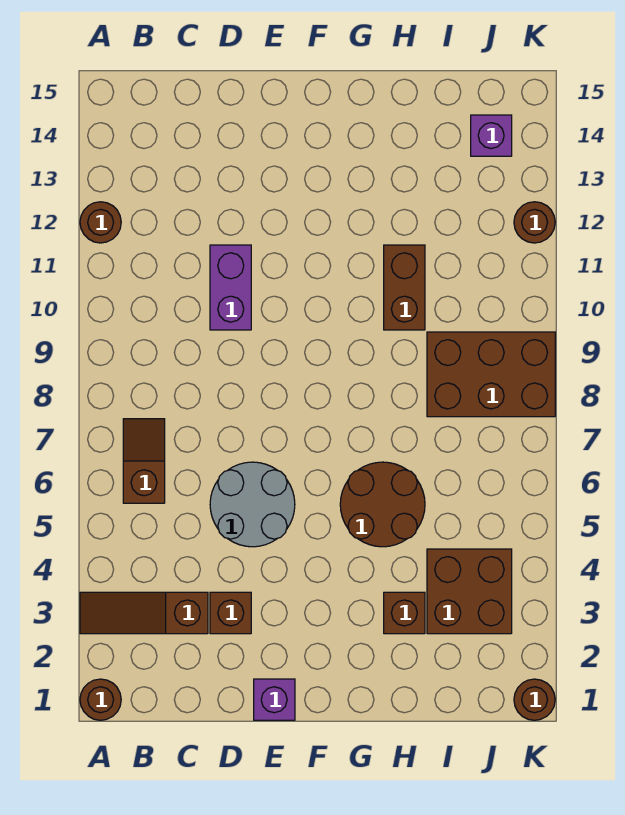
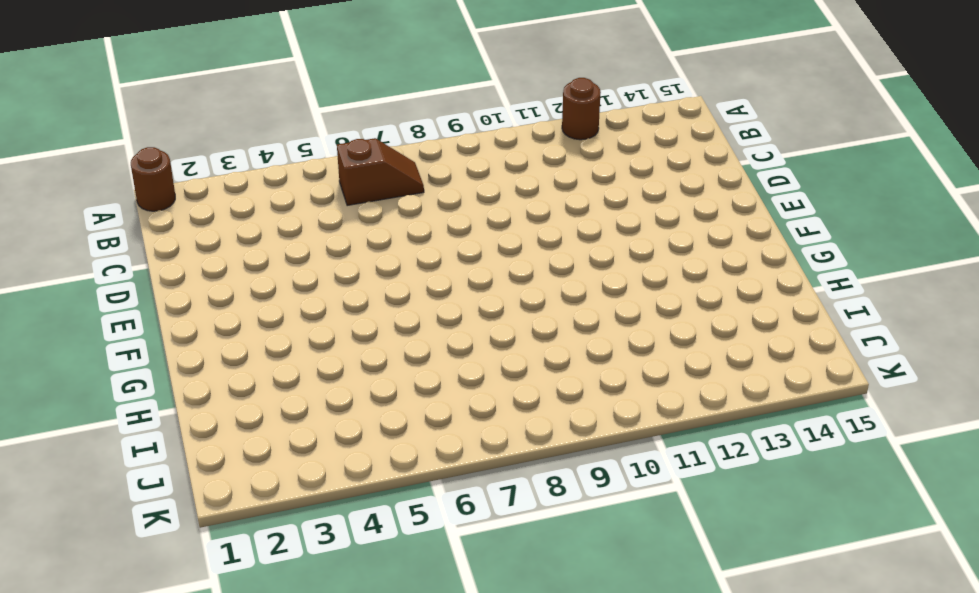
none -> brown 1x3 slope [80,592,208,634]
none -> brown 1x1 brick [210,592,251,634]
none -> grey 2x2 round brick [210,462,295,547]

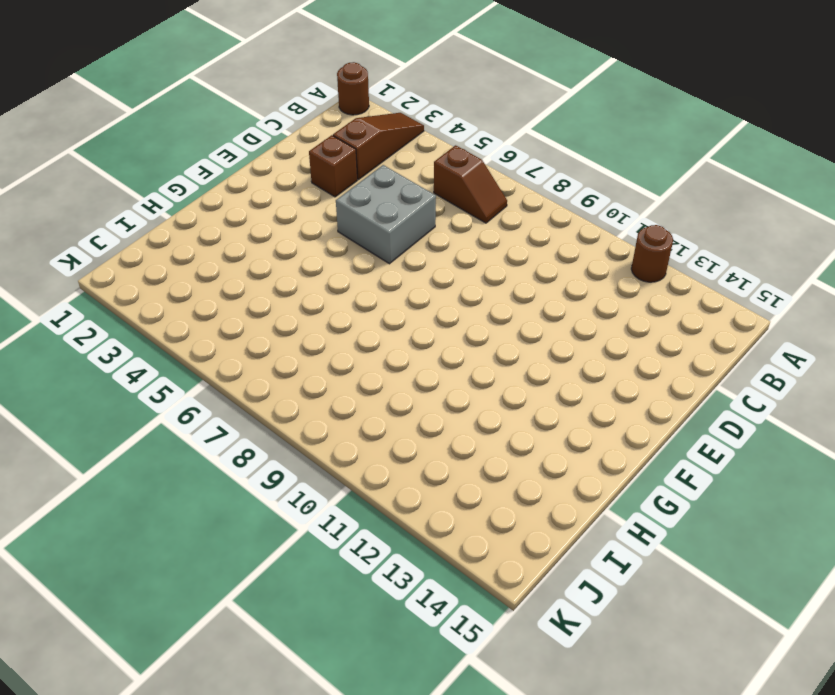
grey 2x2 brick [336,165,436,264] -> grey 2x2 round brick [210,462,295,547]
none -> purple 1x2 brick [210,245,251,330]
none -> purple 1x1 brick [254,679,295,720]
none -> brown 2x2 round brick [340,462,425,547]

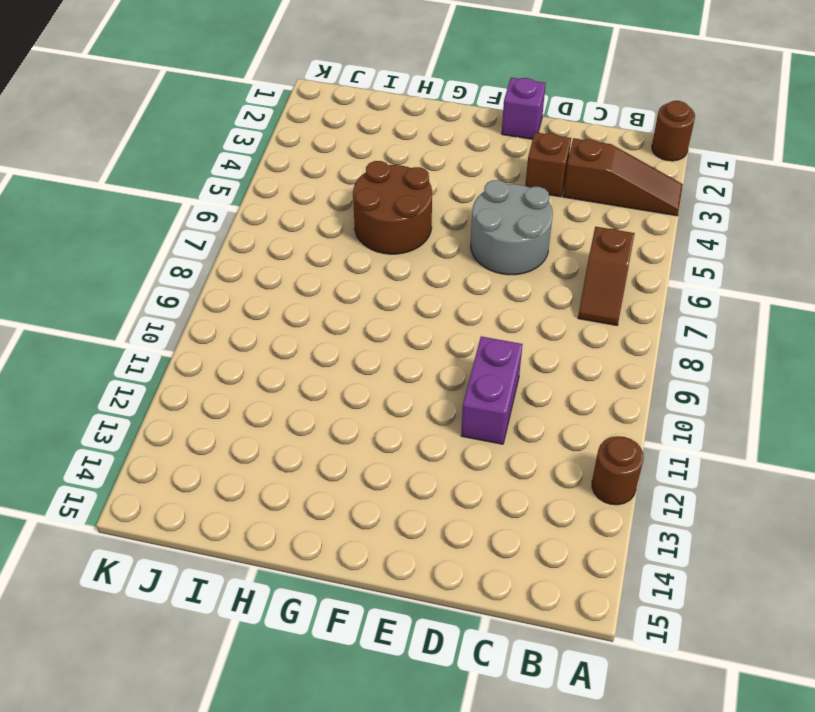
none -> brown 1x1 brick [384,592,425,634]
none -> brown 1x2 brick [384,245,425,330]
none -> brown 2x2 brick [427,549,512,634]

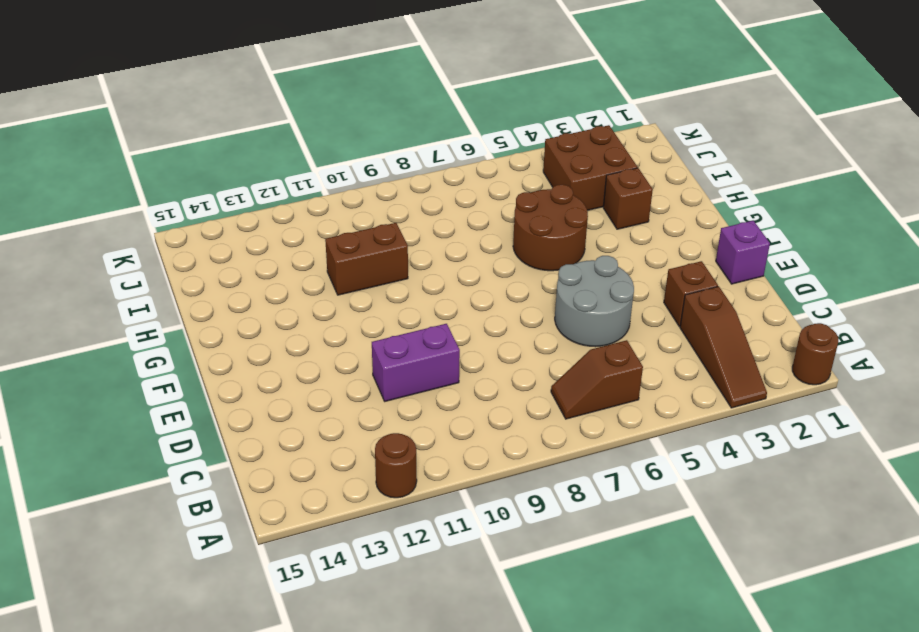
none -> brown 2x3 brick [427,332,555,417]
none -> purple 1x1 brick [471,115,512,156]
none -> brown 1x1 round brick [514,679,555,720]

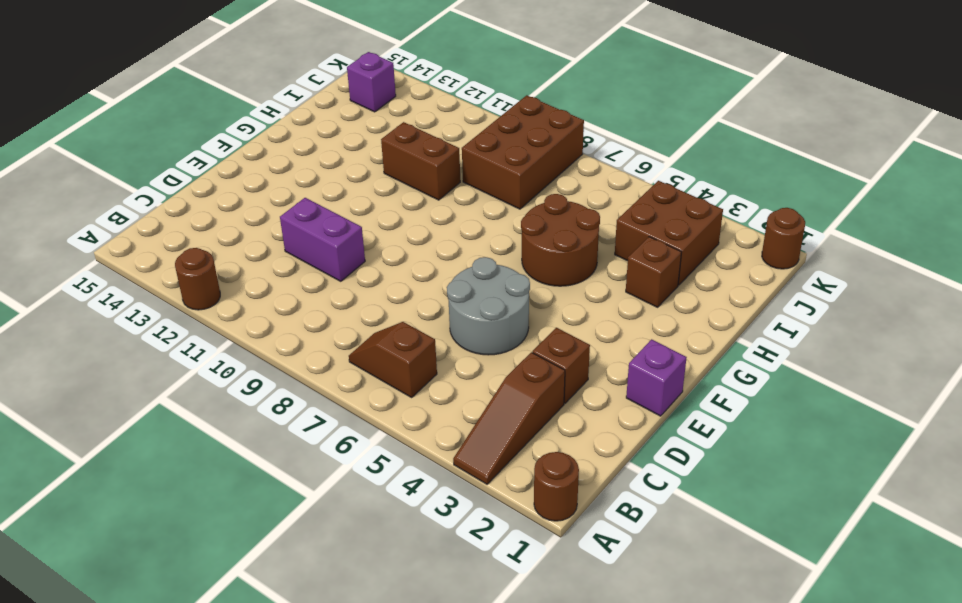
none -> brown 1x1 round brick [514,202,555,243]

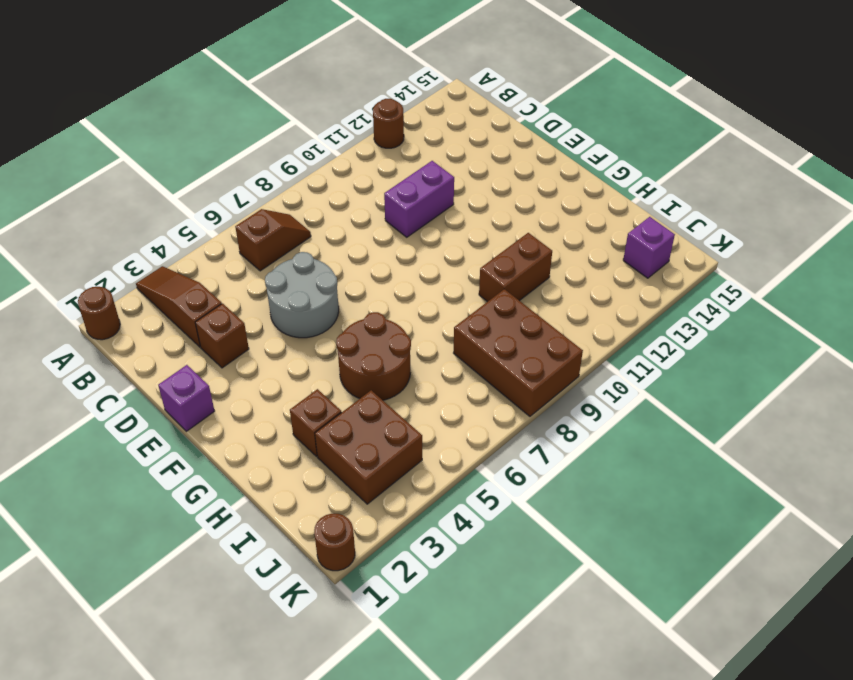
none -> brown 1x1 round brick [514,202,555,243]

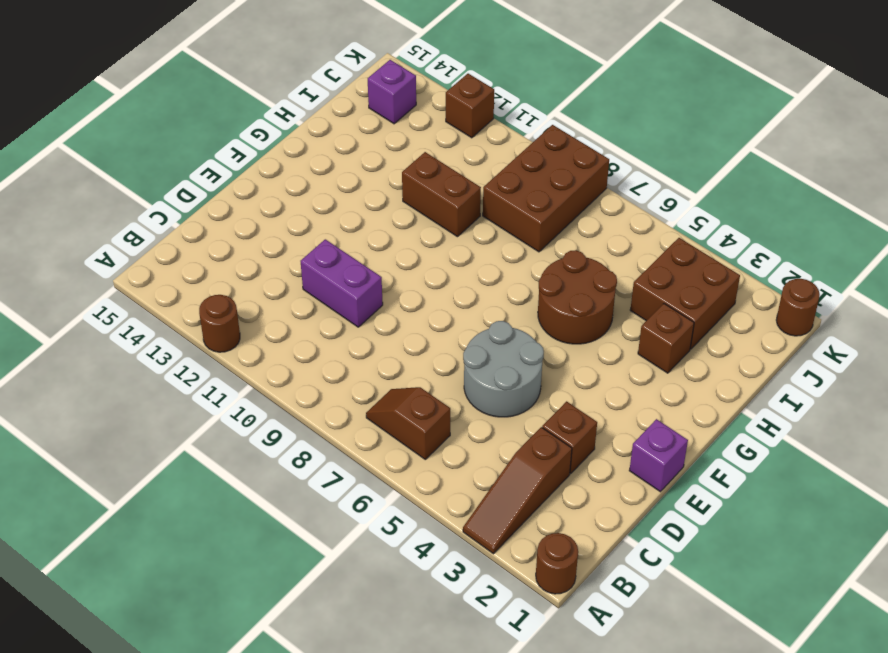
brown 1x1 brick [446,74,494,138] -> brown 1x1 round brick [514,202,555,243]

